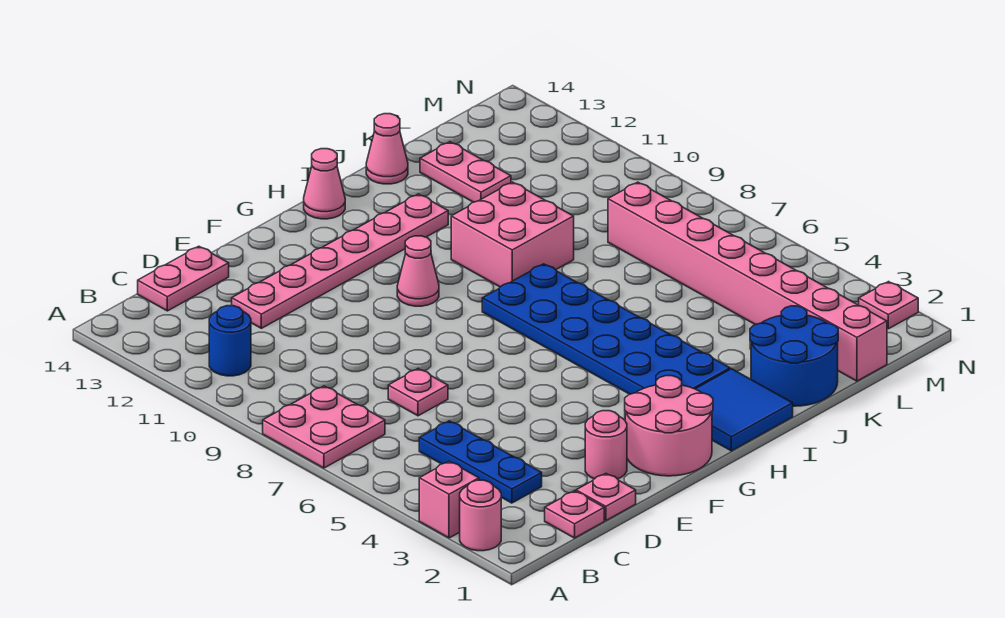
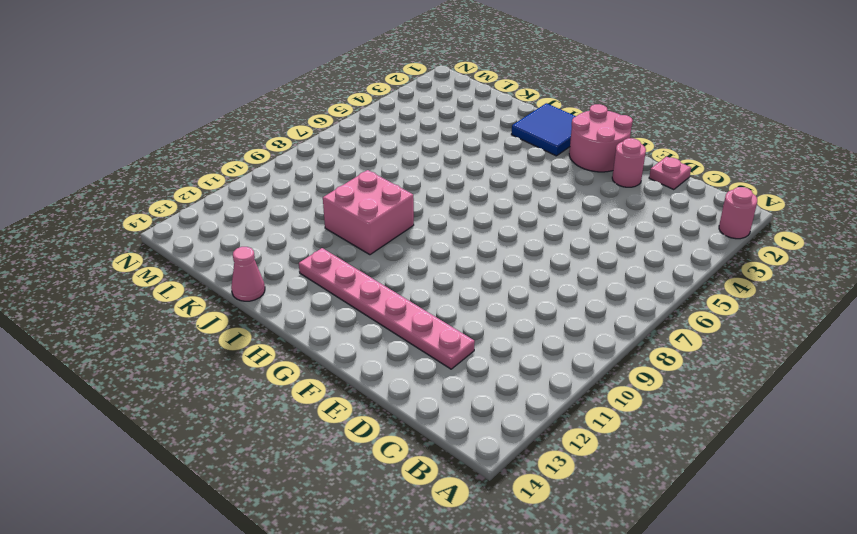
none -> pink 1x1 brick [419,461,479,538]
none -> pink 2x2 plate [263,386,385,468]
none -> blue 1x1 round brick [209,306,251,376]

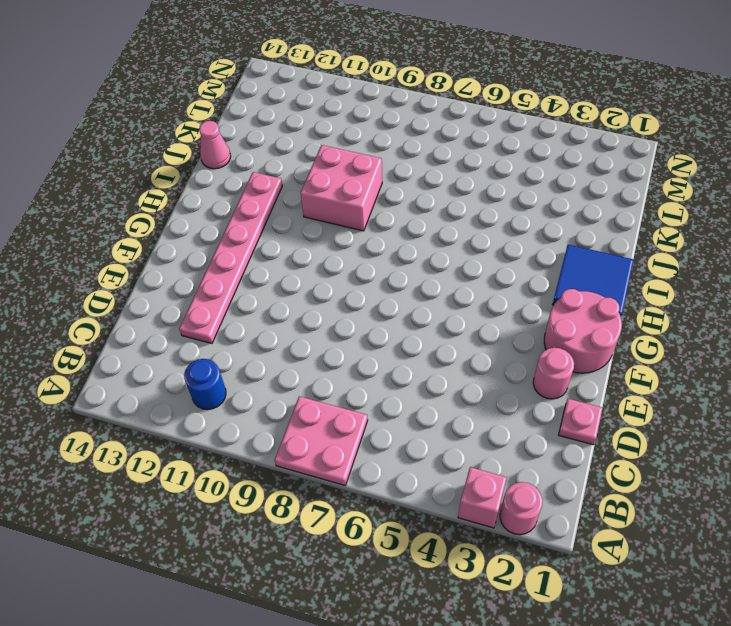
none -> pink 1x1 plate [545,491,604,538]
none -> blue 1x3 plate [419,421,542,503]
none -> pink 1x2 plate [138,246,229,311]

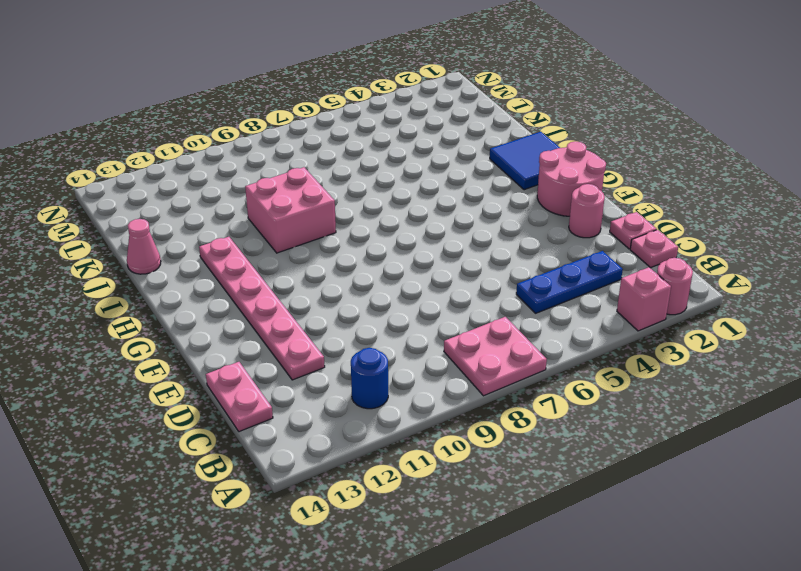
none -> pink 1x1 plate [388,369,448,416]
none -> pink 1x1 cone [397,236,439,306]
none -> blue 2x6 plate [482,264,730,394]

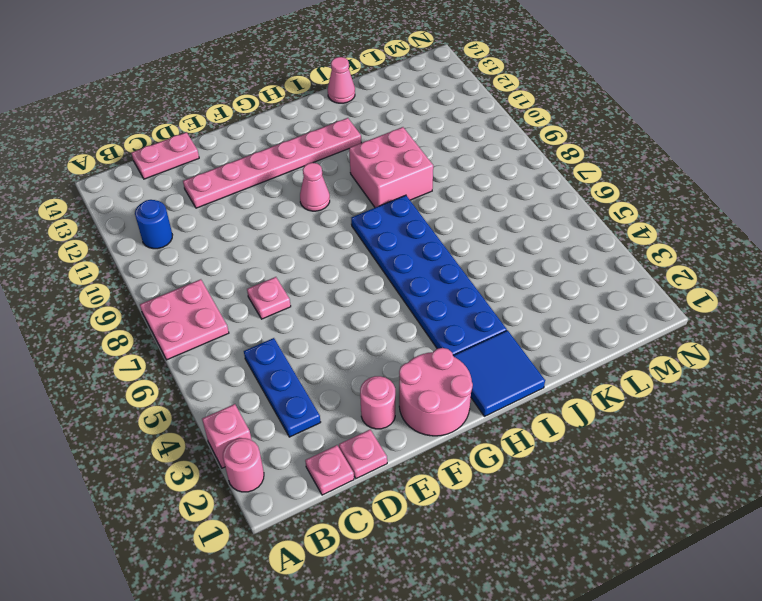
none -> pink 1x1 cone [304,149,345,219]
none -> blue 2x2 round brick [750,306,838,406]
none -> pink 1x2 plate [420,142,511,202]

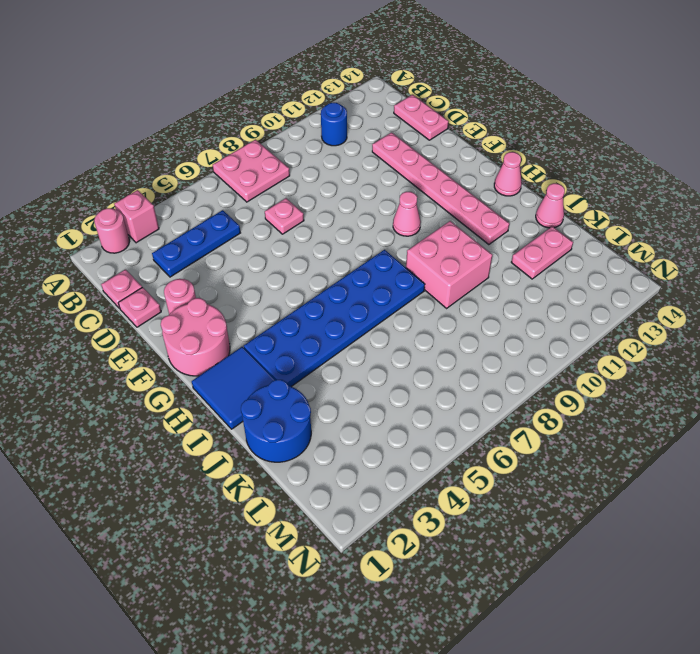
none -> pink 1x8 brick [608,182,887,381]
none -> pink 1x1 plate [859,282,918,329]

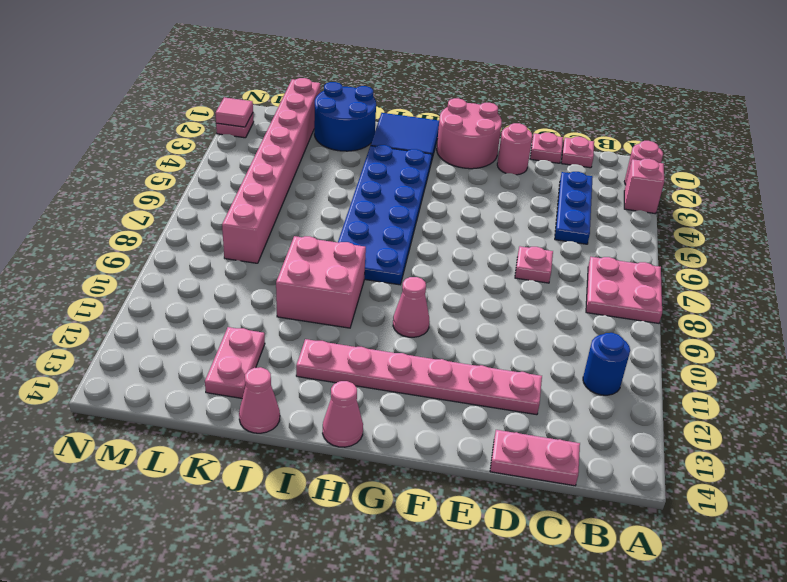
pink 1x1 tile [215,97,253,127] -> none

